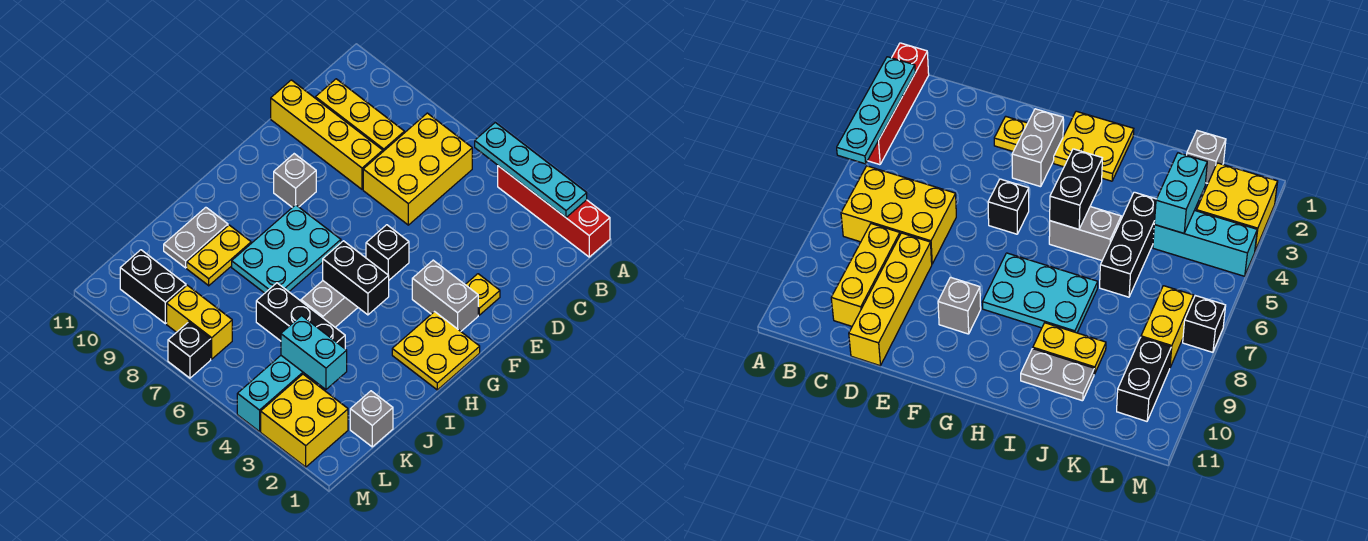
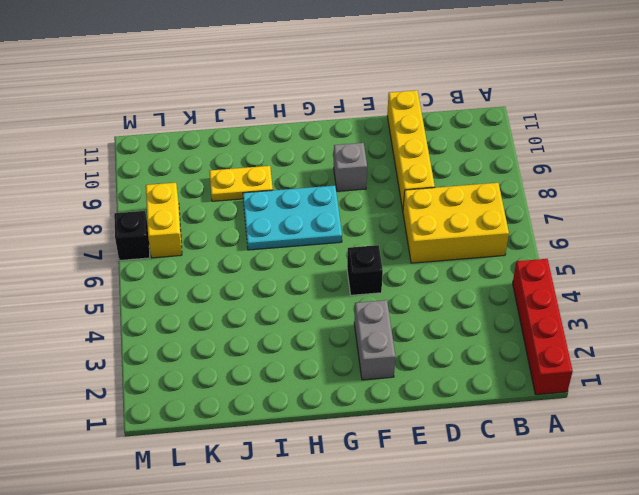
none -> yellow 1x3 brick [315,79,404,151]
none -> yellow 1x1 plate [465,274,500,315]
none -> yellow 2x2 plate [392,312,480,390]

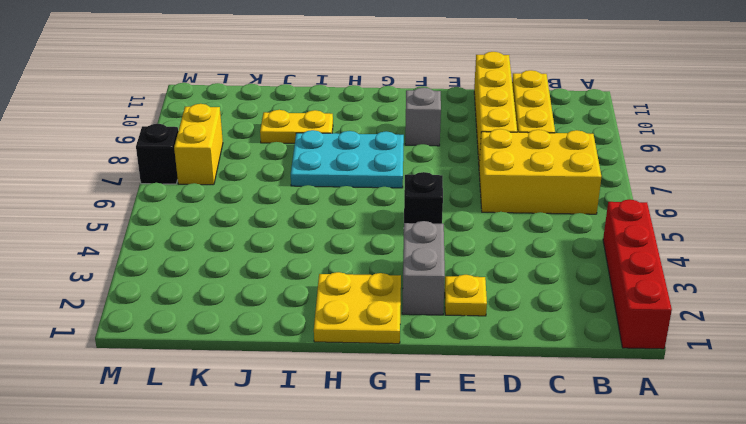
none -> grey 1x2 brick [301,281,358,327]
none -> grey 1x2 plate [164,207,228,268]
none -> black 1x3 brick [256,283,345,348]

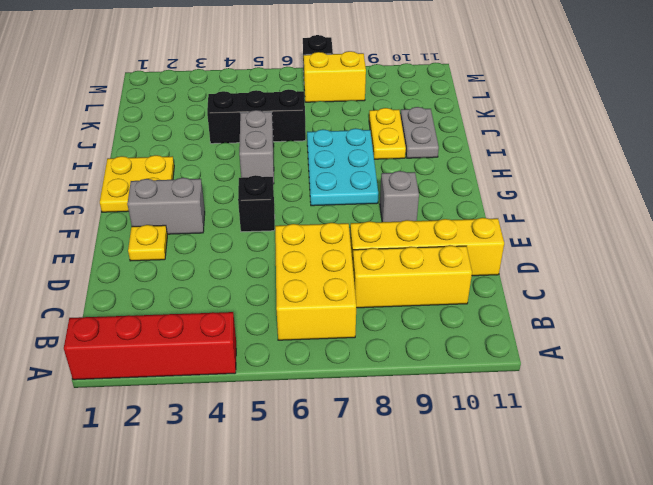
none -> grey 1x1 brick [350,391,393,447]
none -> cyan 1x3 brick [237,356,316,432]
none -> yellow 2x2 brick [261,374,348,467]

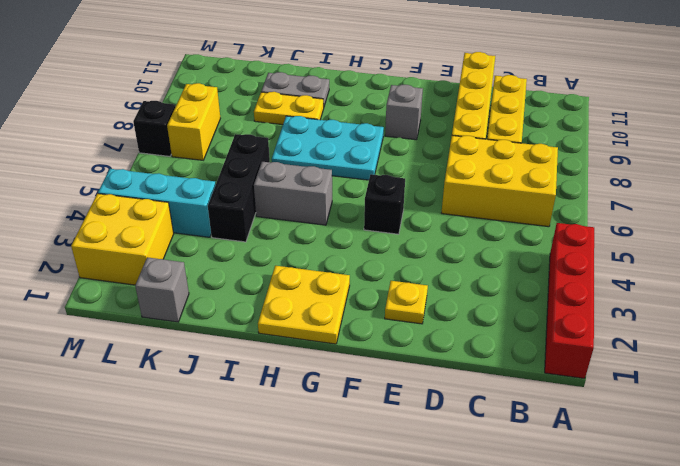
none -> grey 1x2 brick [412,260,478,331]
none -> black 1x2 brick [120,250,186,324]
none -> cyan 1x4 plate [475,123,587,217]

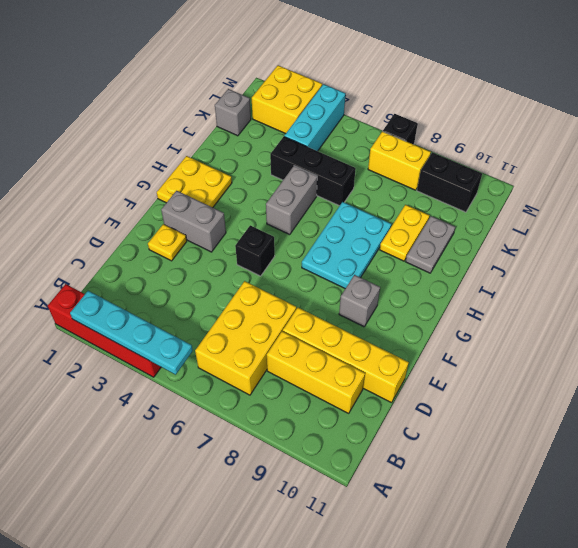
none -> black 1x2 brick [323,241,389,315]
none -> cyan 1x2 brick [281,316,347,389]

